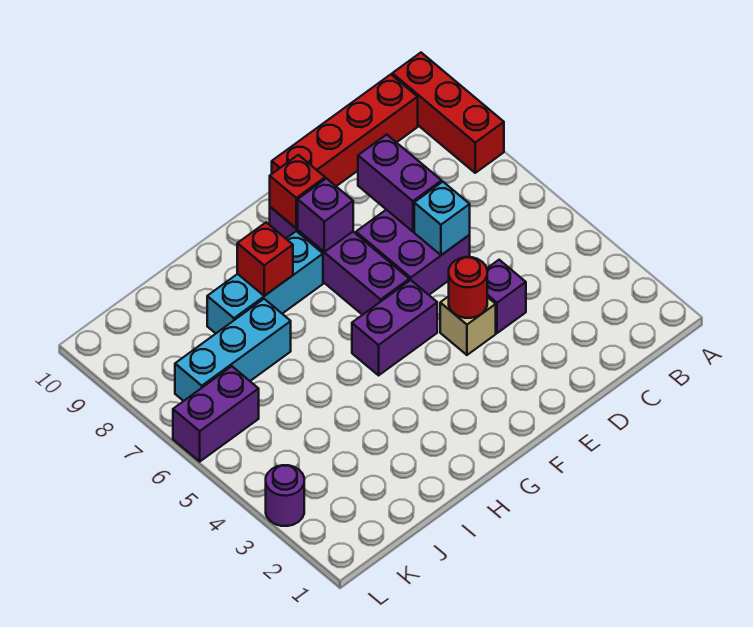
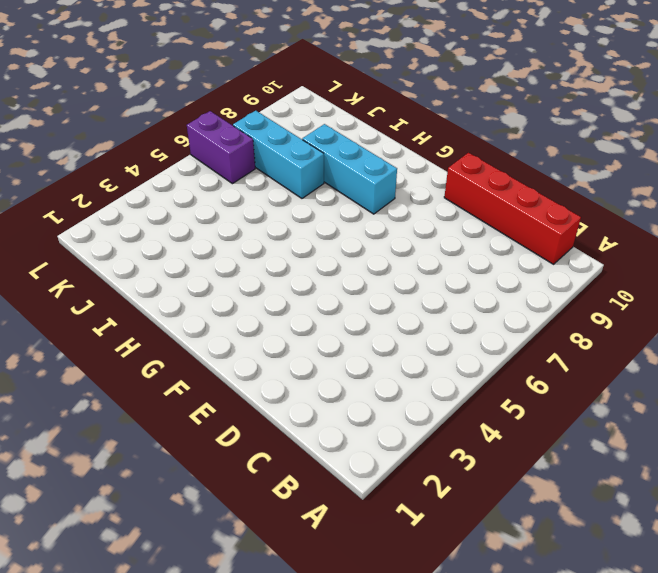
none -> red 1x3 brick [392,53,504,173]
none -> purple 1x1 brick [487,260,526,333]
none -> purple 2x2 brick [356,210,470,295]

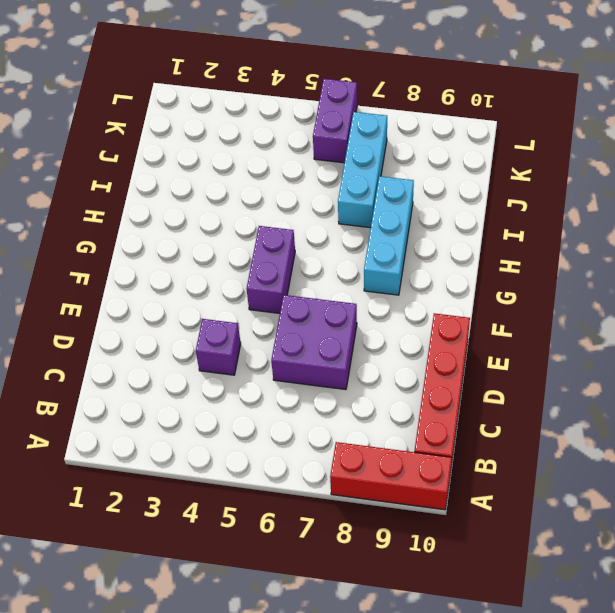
none -> tan 1x1 brick [440,296,496,355]
none -> purple 1x4 brick [270,207,409,315]
none -> purple 1x1 round brick [266,465,304,526]

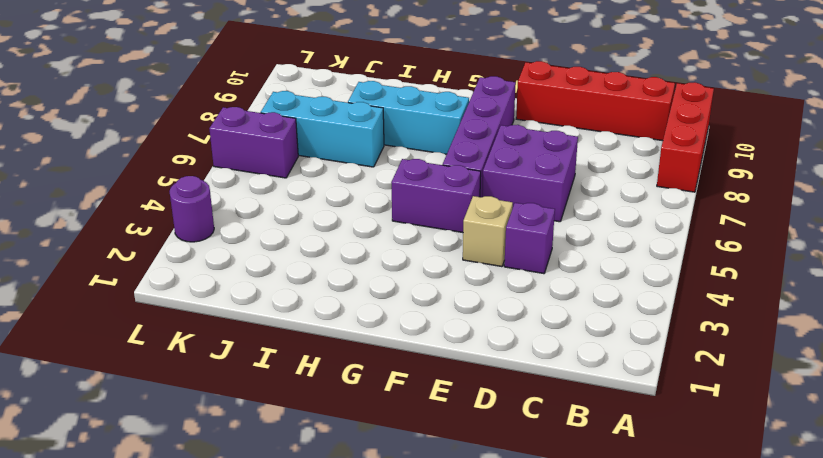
none -> cyan 1x1 brick [414,182,470,255]
none -> purple 1x2 brick [358,135,442,232]
none -> red 1x1 round brick [449,257,487,318]

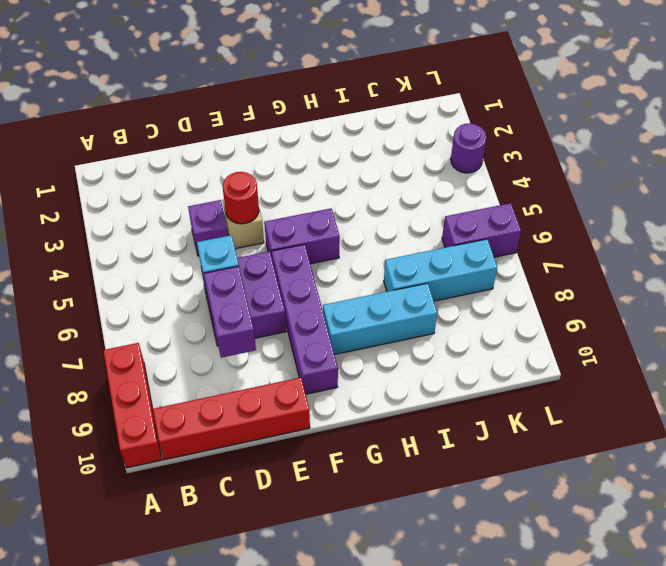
none -> purple 1x1 brick [298,178,353,252]
none -> red 1x1 brick [270,155,325,228]
none -> red 1x1 brick [237,223,293,296]

